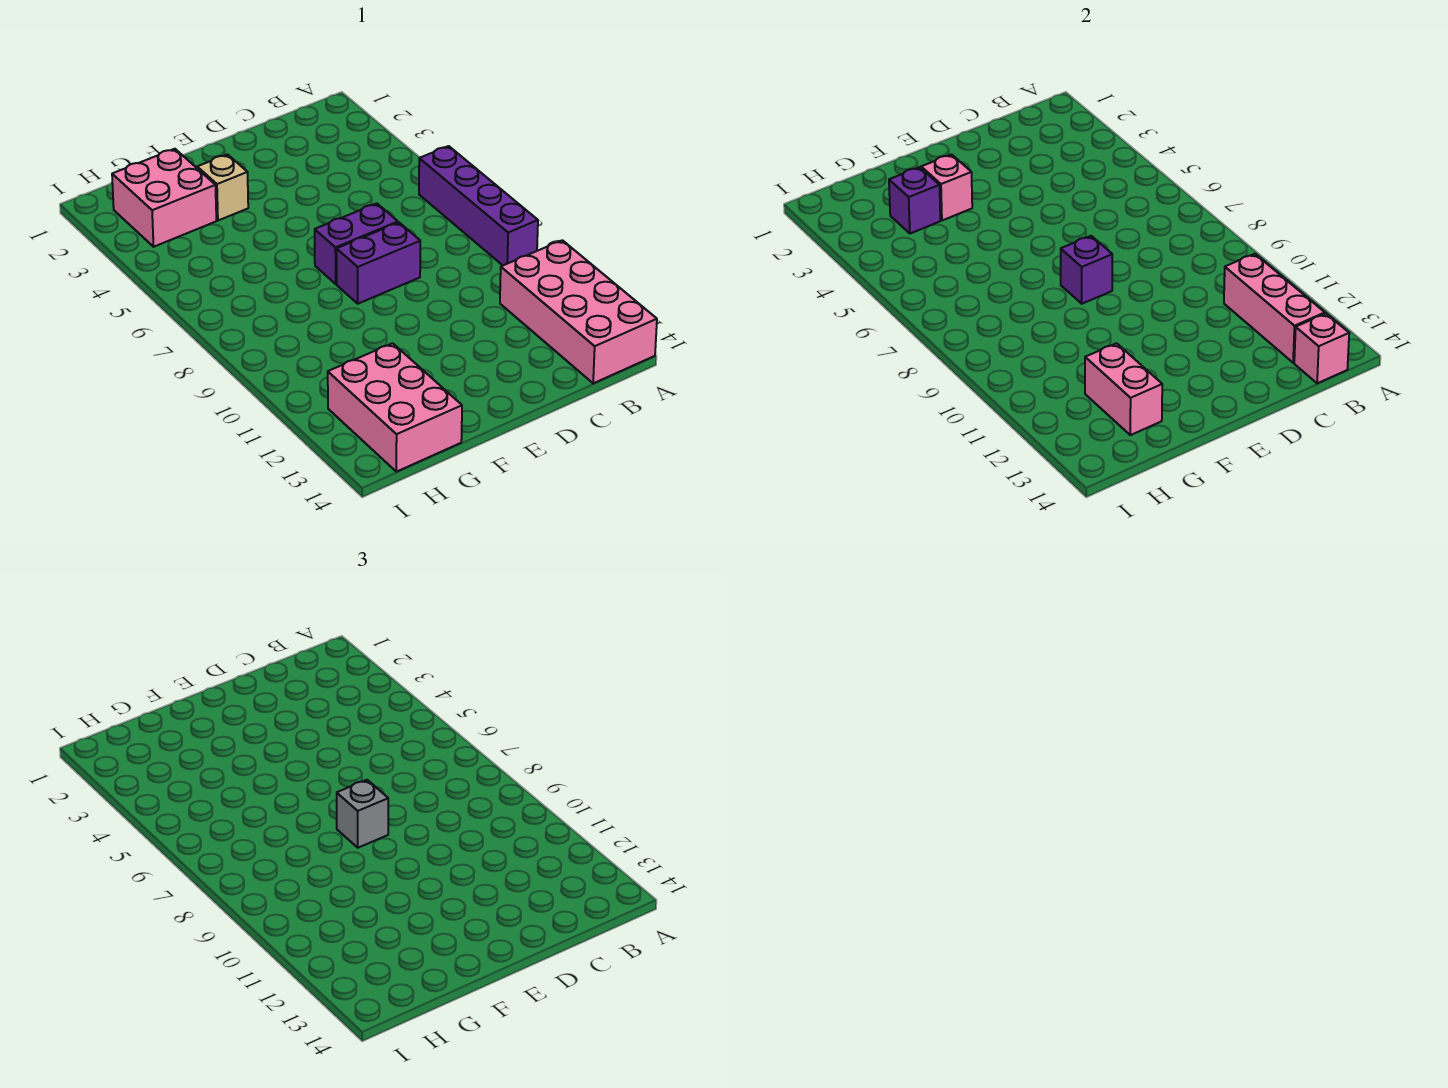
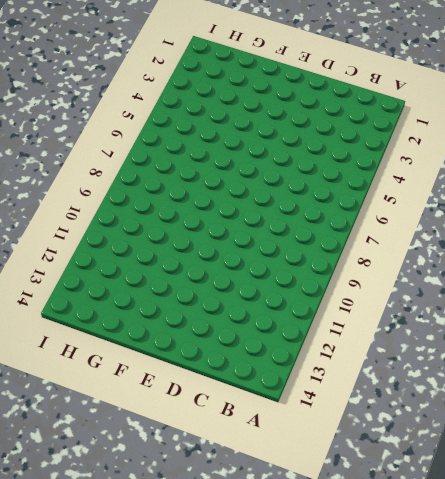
none -> purple 1x4 brick [419,146,538,265]
none -> pink 2x4 brick [500,240,657,383]
none -> purple 1x2 brick [315,203,398,284]

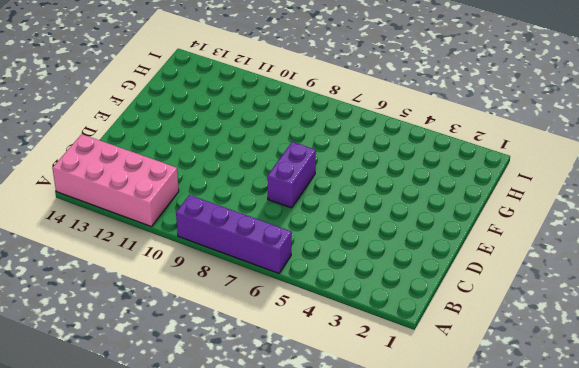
none -> purple 1x2 brick [337,223,420,304]
none -> tan 1x1 brick [197,154,248,220]
none -> pink 2x2 brick [112,149,216,247]

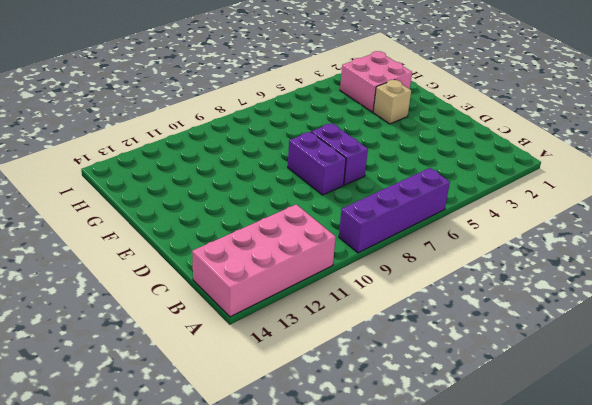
none -> pink 2x3 brick [328,343,462,472]
none -> pink 1x3 brick [1224,254,1325,363]
none -> pink 1x1 brick [1294,314,1349,383]

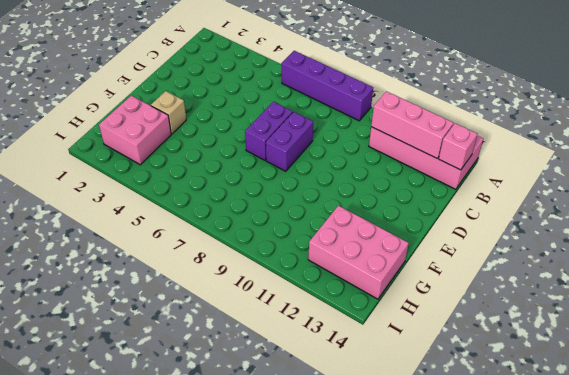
none -> purple 1x1 brick [1061,236,1112,304]
none -> pink 1x1 brick [921,154,972,220]
none -> purple 1x1 brick [889,167,940,234]

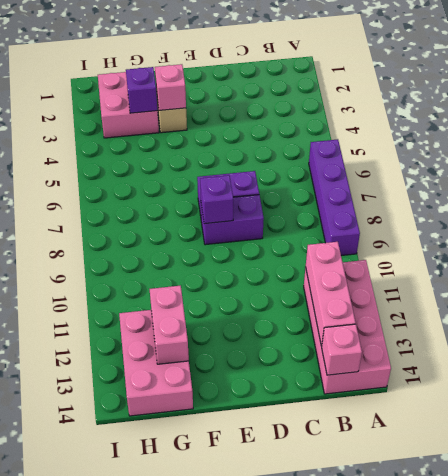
none -> grey 1x1 brick [337,780,388,848]

